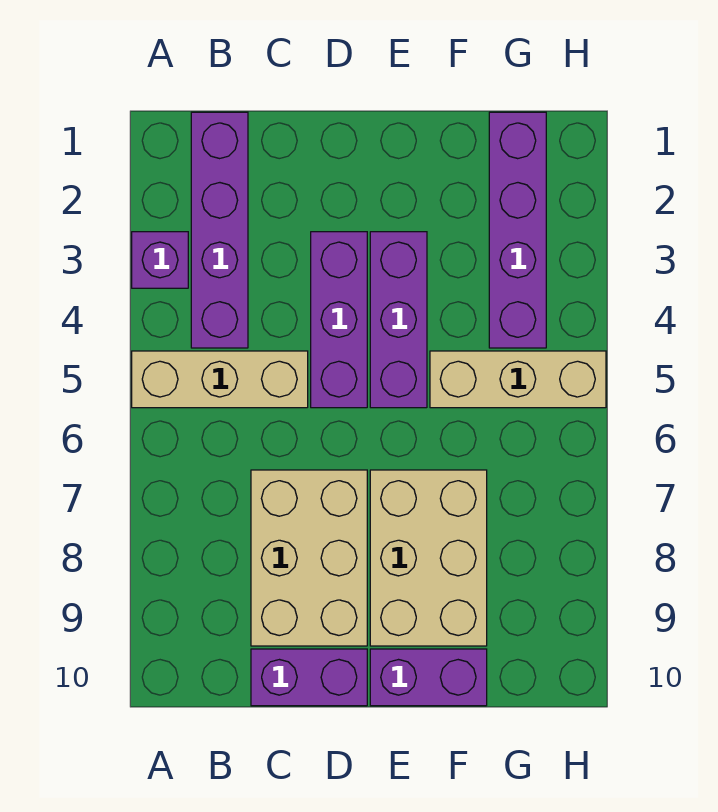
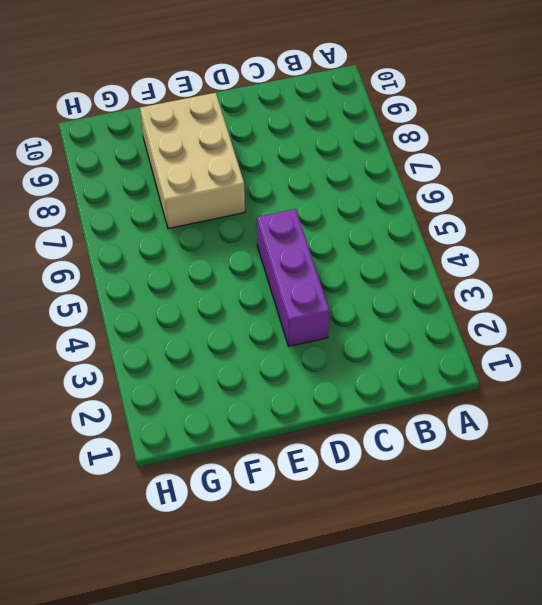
none -> purple 1x1 brick [132,232,188,288]
none -> tan 1x3 brick [132,351,308,408]

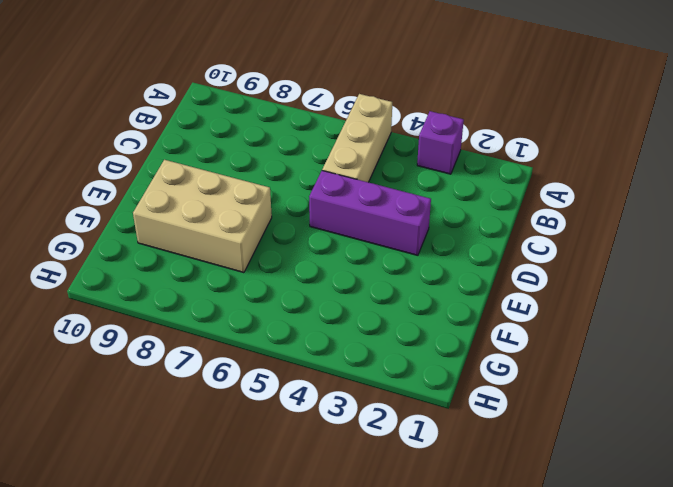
none -> purple 1x4 brick [191,112,248,348]
none -> tan 2x3 brick [251,470,367,646]

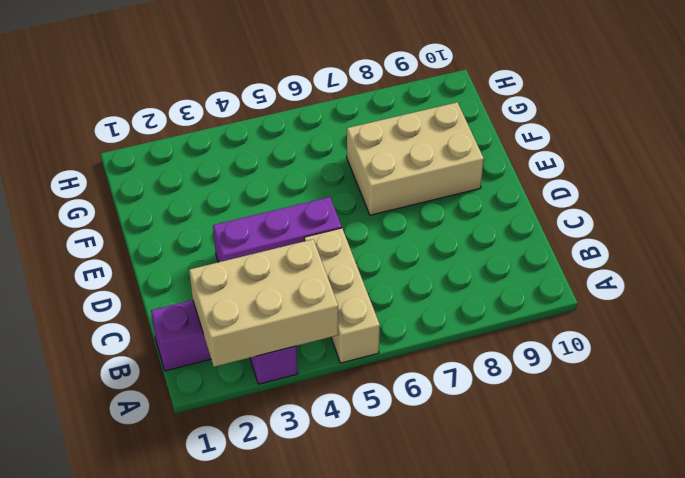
tan 2x3 brick [189,239,338,367] -> tan 2x3 brick moved to [251,470,367,646]
none -> purple 1x2 brick [251,649,367,706]
none -> purple 1x3 brick [370,232,427,408]

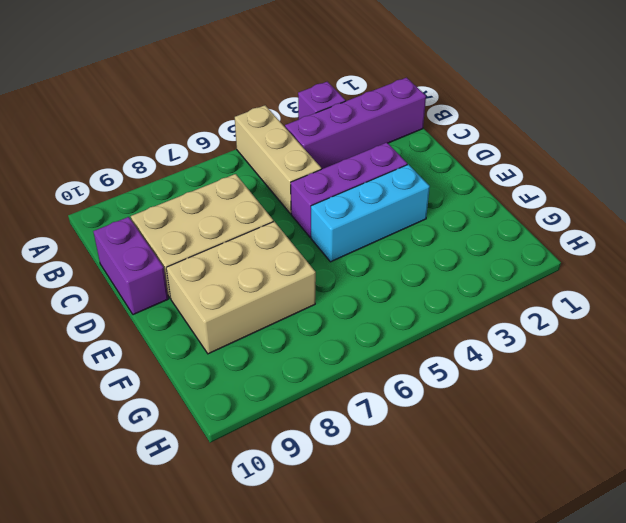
cyan 1x3 brick [311,164,430,262] -> purple 1x3 brick [370,232,427,408]
none -> purple 1x2 brick [370,649,487,706]
none -> tan 1x3 brick [430,351,606,408]

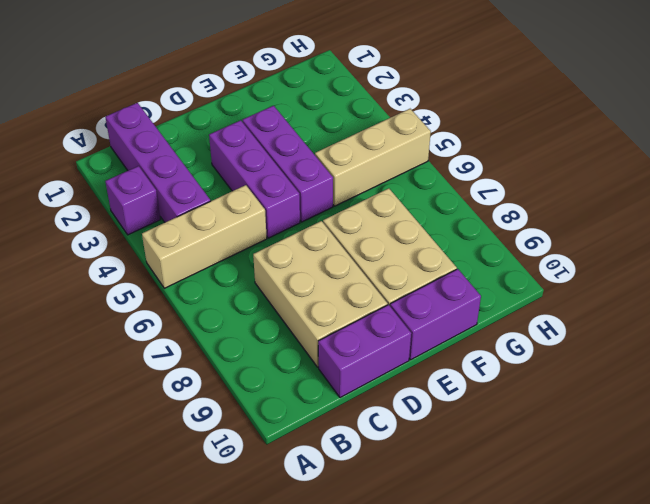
none -> purple 1x4 brick [489,112,546,348]

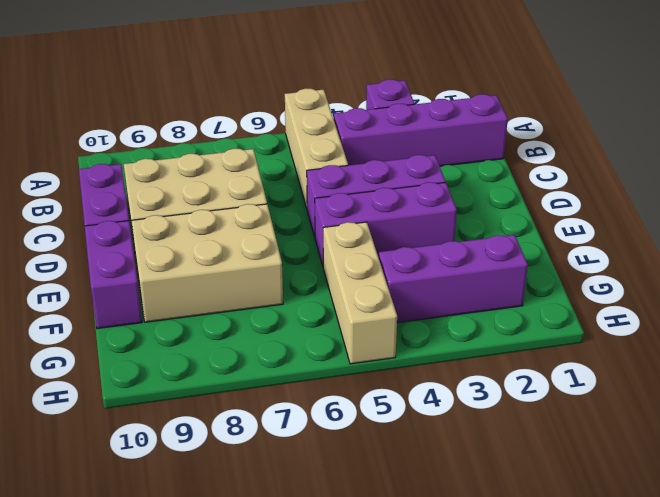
purple 1x3 brick [379,235,528,323] -> purple 1x4 brick [489,112,546,348]

